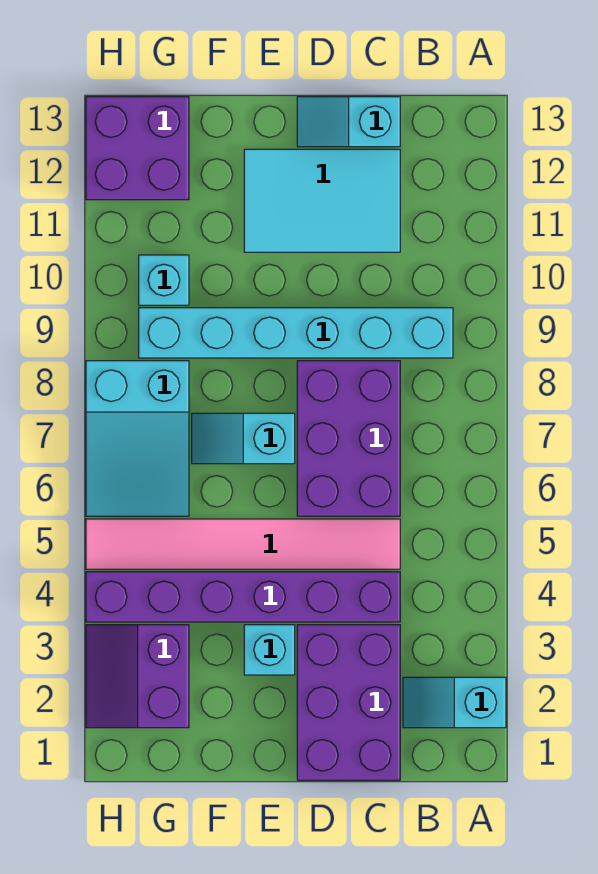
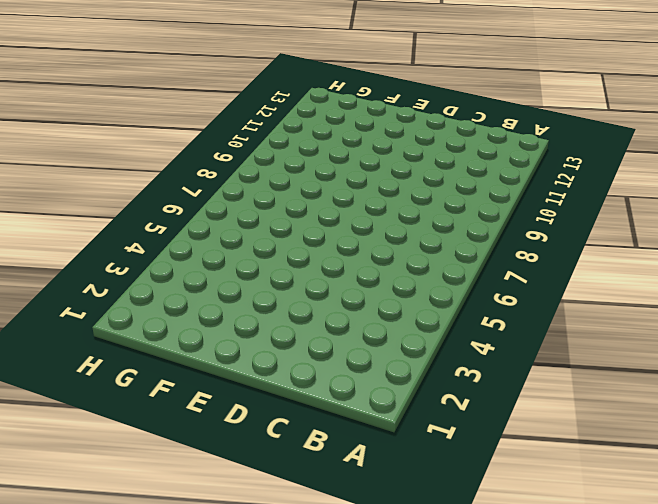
none -> cyan 1x2 slope [403,677,506,728]
none -> cyan 1x6 brick [139,308,453,358]
none -> purple 2x3 brick [297,625,400,780]

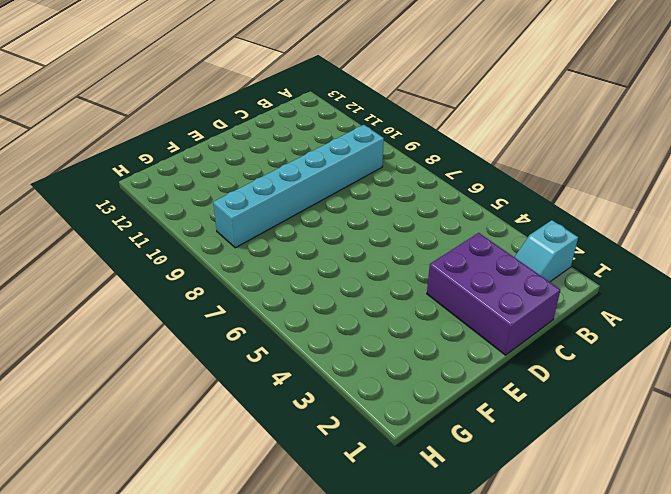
none -> purple 1x6 brick [86,572,400,622]
none -> pink 1x6 tile [86,519,400,569]
none -> purple 2x3 brick [297,361,400,516]

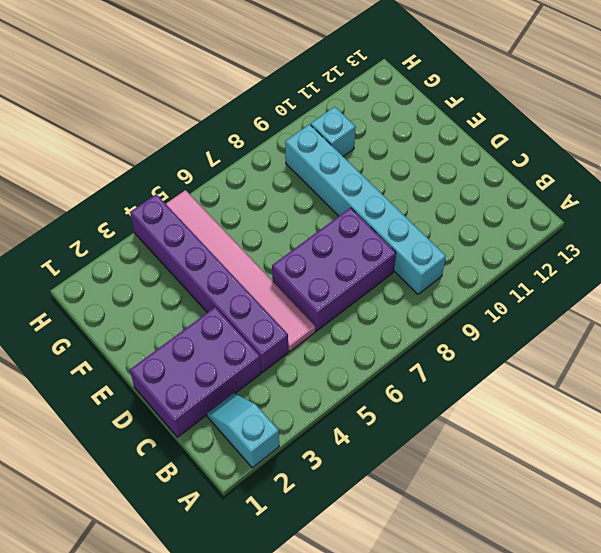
none -> cyan 2x3 tile [244,149,400,252]
none -> cyan 1x2 slope [297,97,400,147]
none -> cyan 1x1 brick [244,625,295,675]

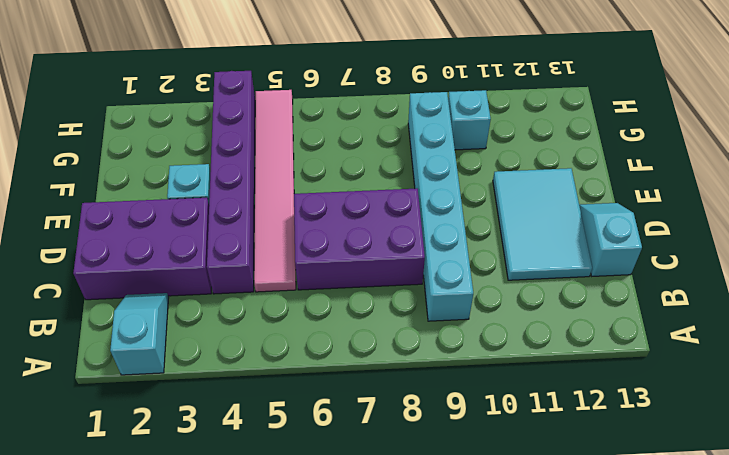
none -> cyan 1x2 slope [192,413,295,464]
none -> purple 2x2 slope [86,625,189,728]
none -> cyan 2x3 slope [86,361,189,516]

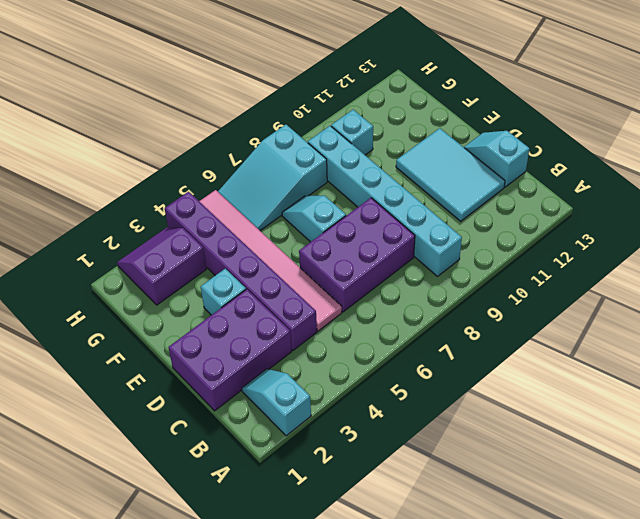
none -> purple 2x2 brick [86,97,189,200]

